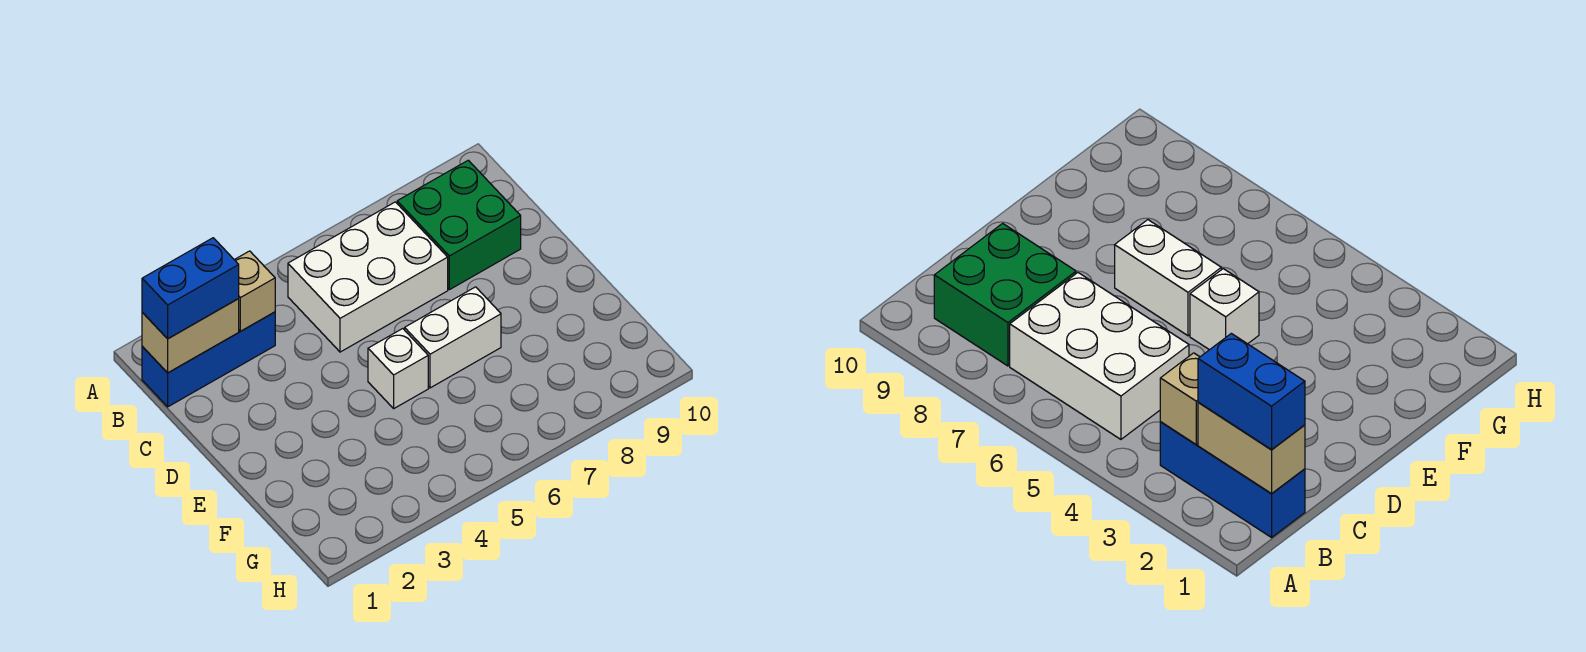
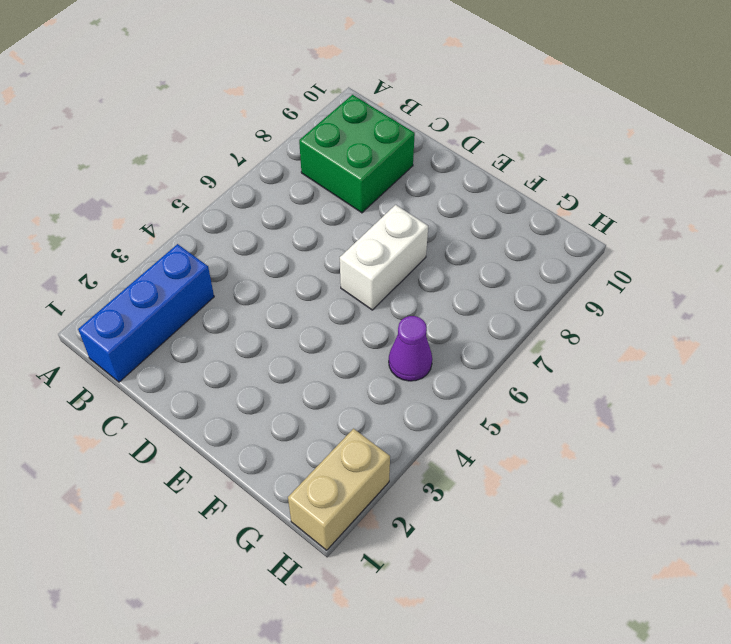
purple 1x1 cone [389,316,432,381] -> none
tan 1x2 brick [288,429,390,550] -> tan 1x2 brick moved to [142,299,239,373]
none -> white 2x3 brick [288,202,448,352]
none -> white 1x1 brick [368,329,428,408]

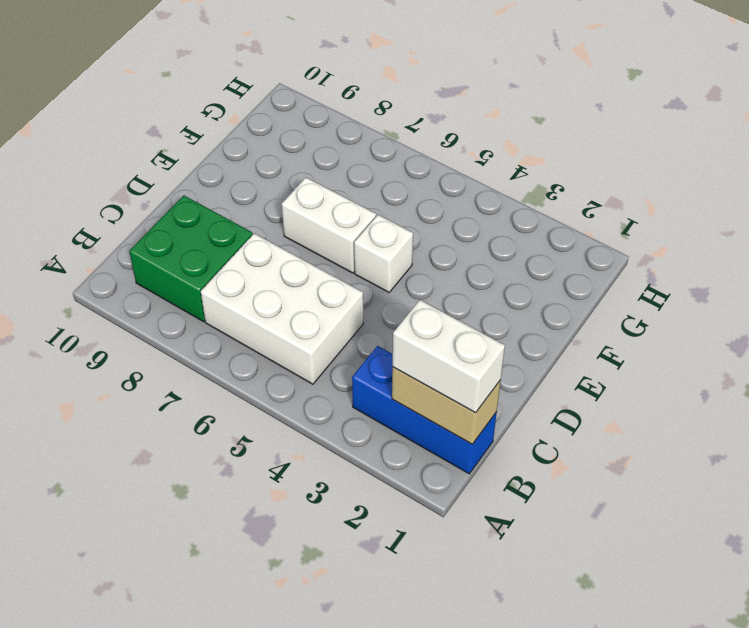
white 1x2 brick [393,300,505,413] -> blue 1x2 brick [142,238,239,339]
none -> tan 1x1 brick [235,251,275,331]

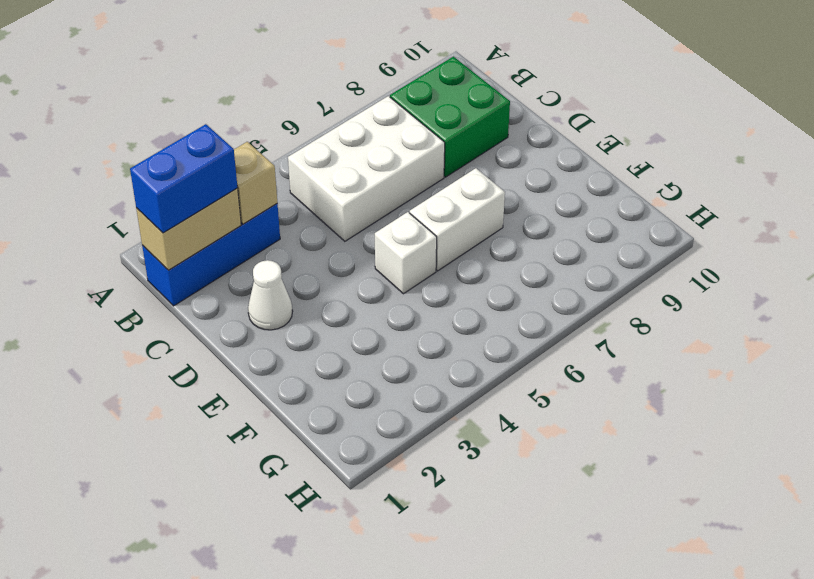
white 1x1 cone [248,260,293,330] -> none

